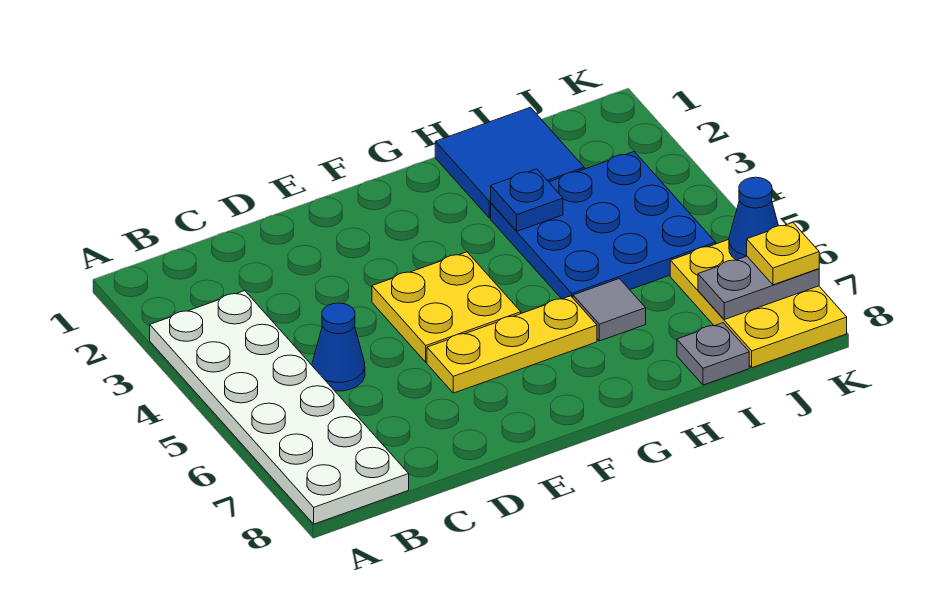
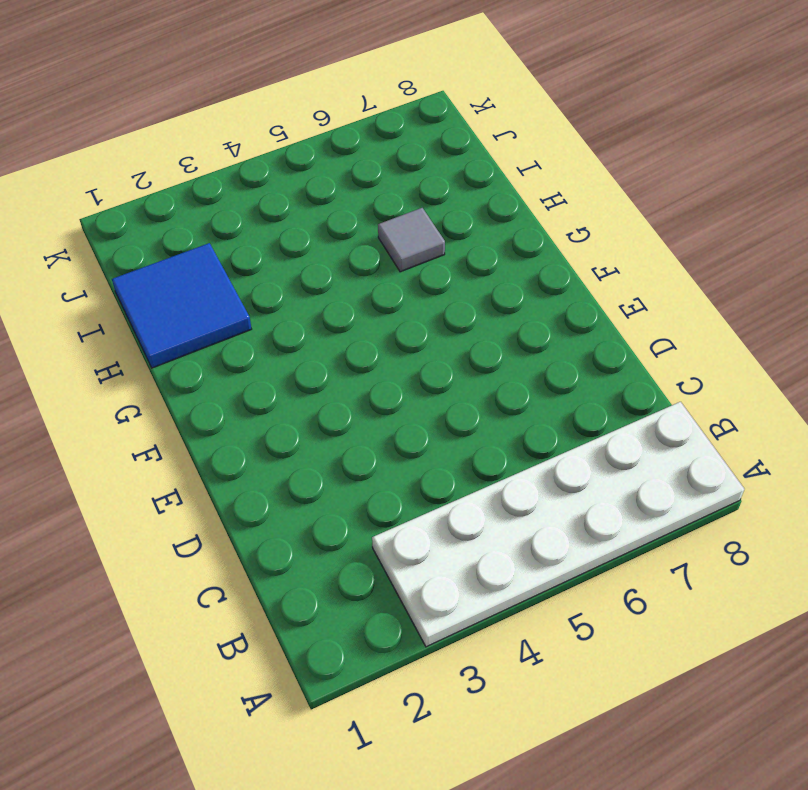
none -> blue 1x1 cone [312,303,365,391]
none -> yellow 2x2 plate [372,252,521,362]
none -> yellow 1x3 plate [427,296,597,393]

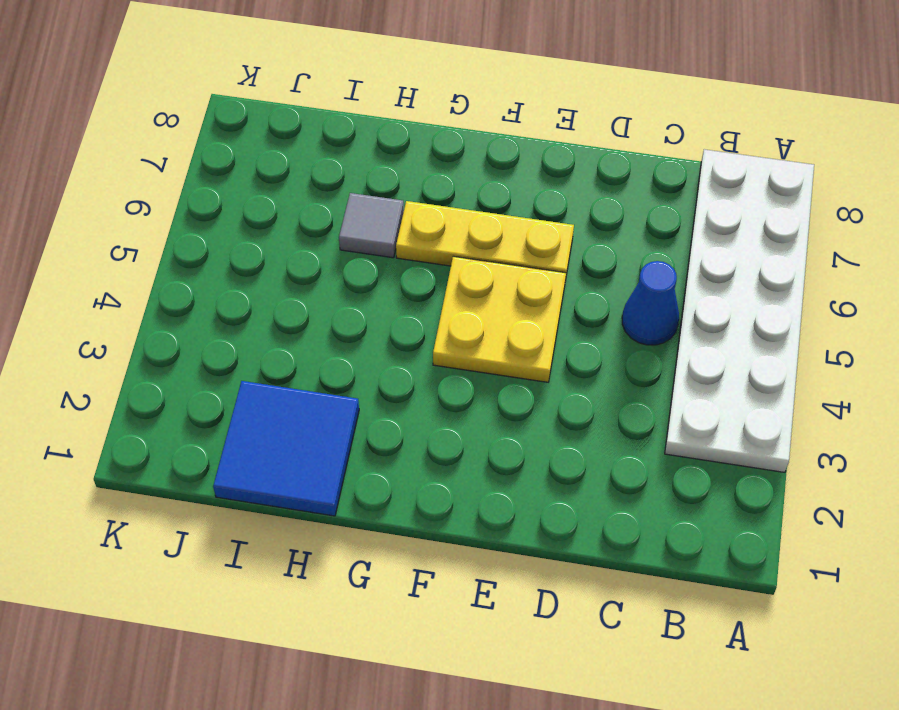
none -> blue 3x3 plate [491,152,716,299]
none -> grey 1x1 plate [677,323,749,385]
none -> yellow 2x3 plate [670,240,847,368]

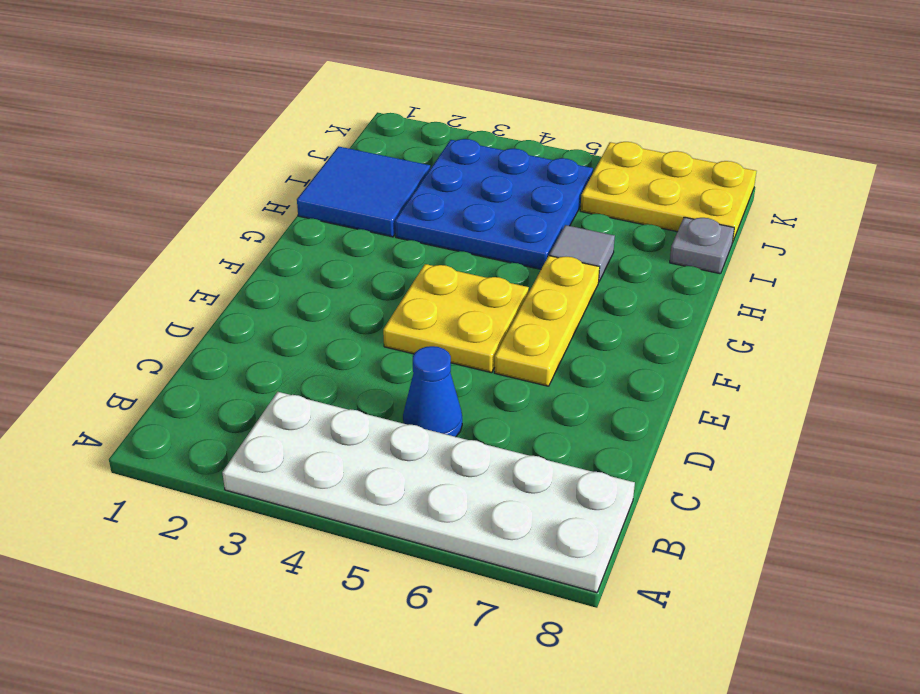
none -> blue 1x1 plate [491,169,563,231]
none -> grey 1x2 plate [698,256,819,320]
none -> blue 1x1 cone [729,177,778,260]

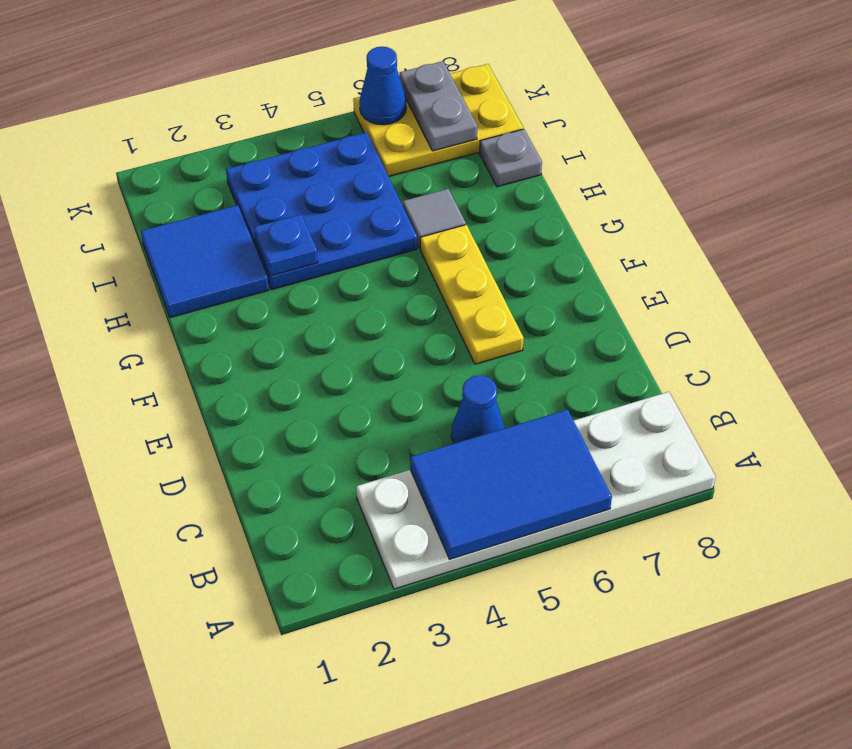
blue 2x3 tile [410,410,612,559] -> none
none -> yellow 2x2 plate [372,252,521,362]
none -> yellow 1x1 plate [747,223,819,285]

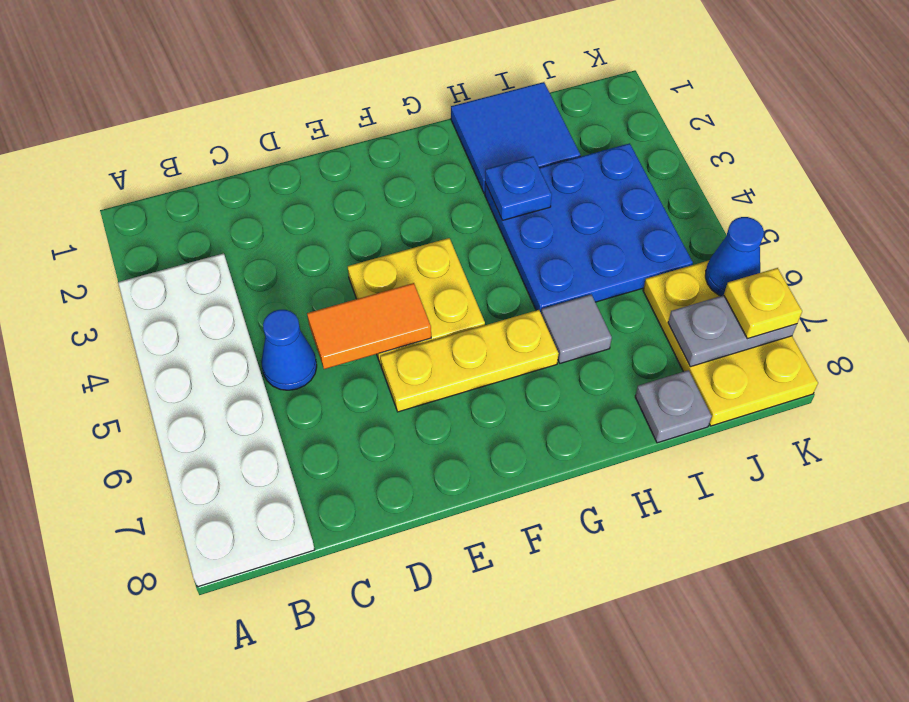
orange 1x2 tile [307,283,431,369] -> none

